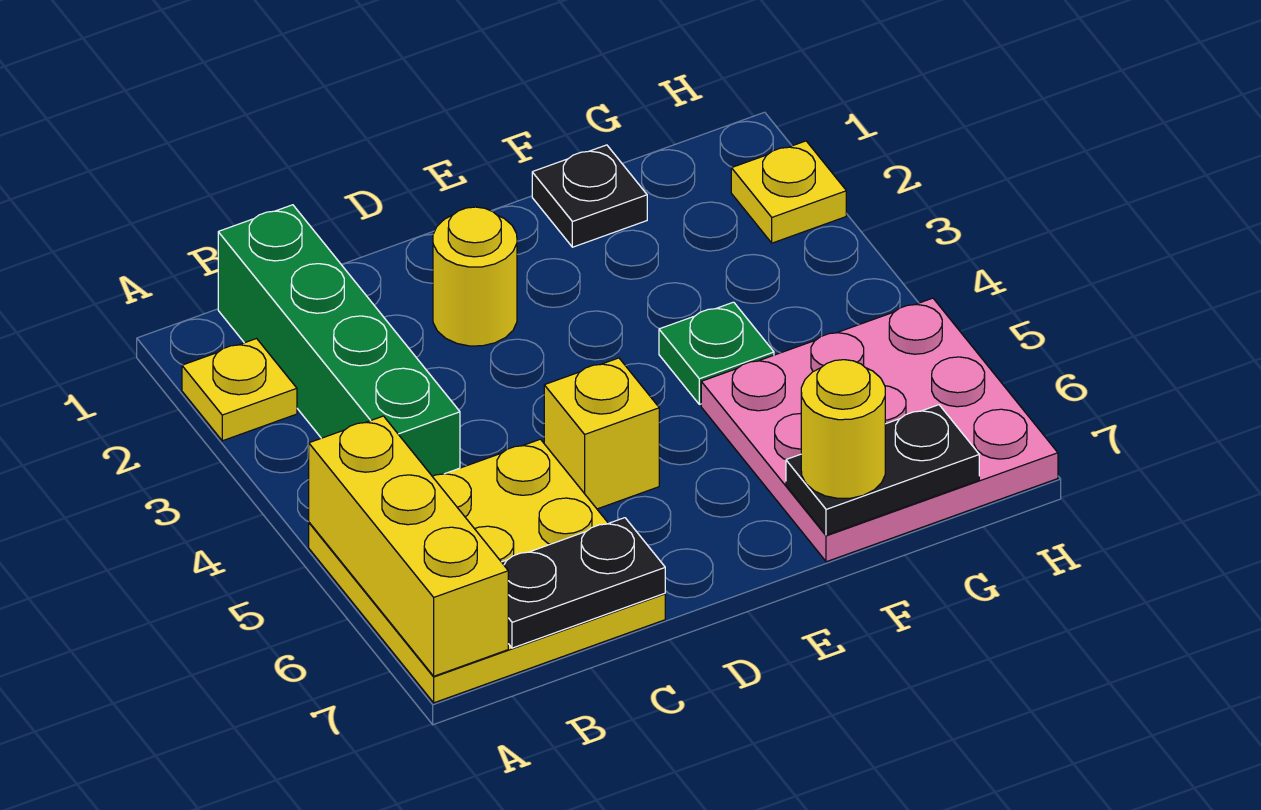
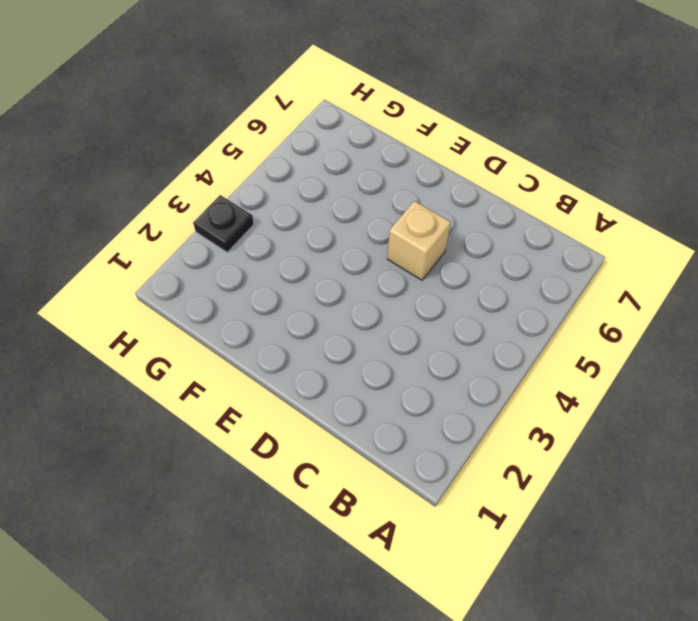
tan 1x1 brick [387,201,451,280] -> yellow 1x1 brick [544,358,659,509]
black 1x1 plate [193,195,254,252] -> black 1x1 plate moved to [532,145,647,247]
none -> yellow 1x1 plate [182,339,297,441]
none -> yellow 3x3 plate [309,439,665,703]
none -> green 1x4 brick [218,205,460,476]

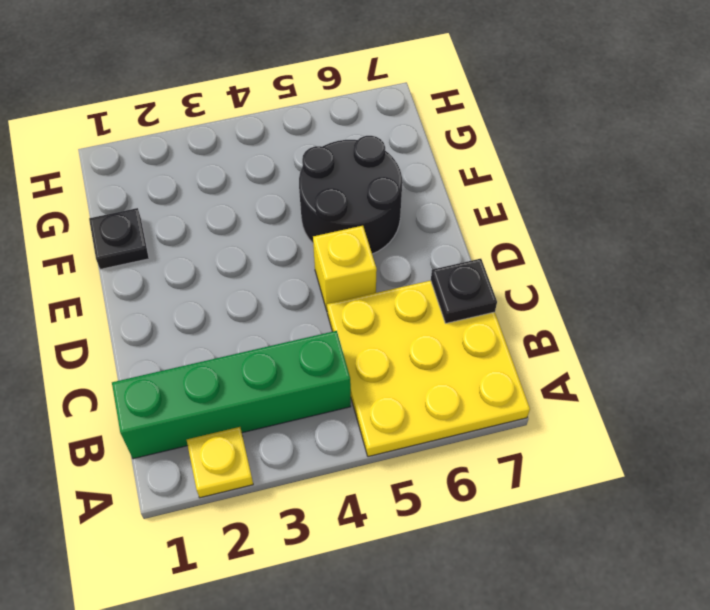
black 1x1 plate [431,259,497,323] -> black 1x2 plate [502,518,665,648]
black 2x2 round brick [299,136,402,254] -> pink 3x3 plate [701,298,1058,562]
none -> yellow 1x1 round brick [433,207,517,346]
none -> green 1x1 plate [659,302,774,404]
none -> yellow 1x1 plate [731,141,846,243]

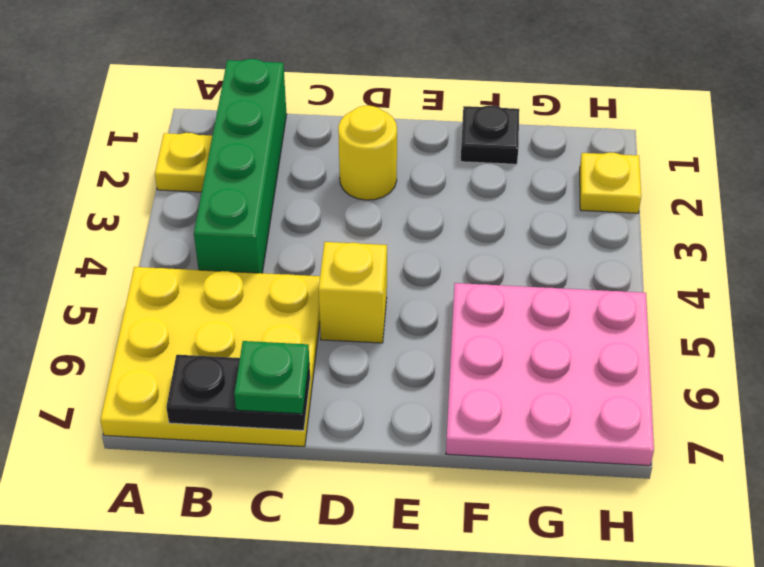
green 1x1 plate [234,341,309,414] -> green 1x1 plate moved to [659,302,774,404]
none -> yellow 1x3 brick [309,416,508,676]
none -> black 1x2 plate [786,405,979,535]
none -> yellow 1x1 round brick [801,360,885,498]

